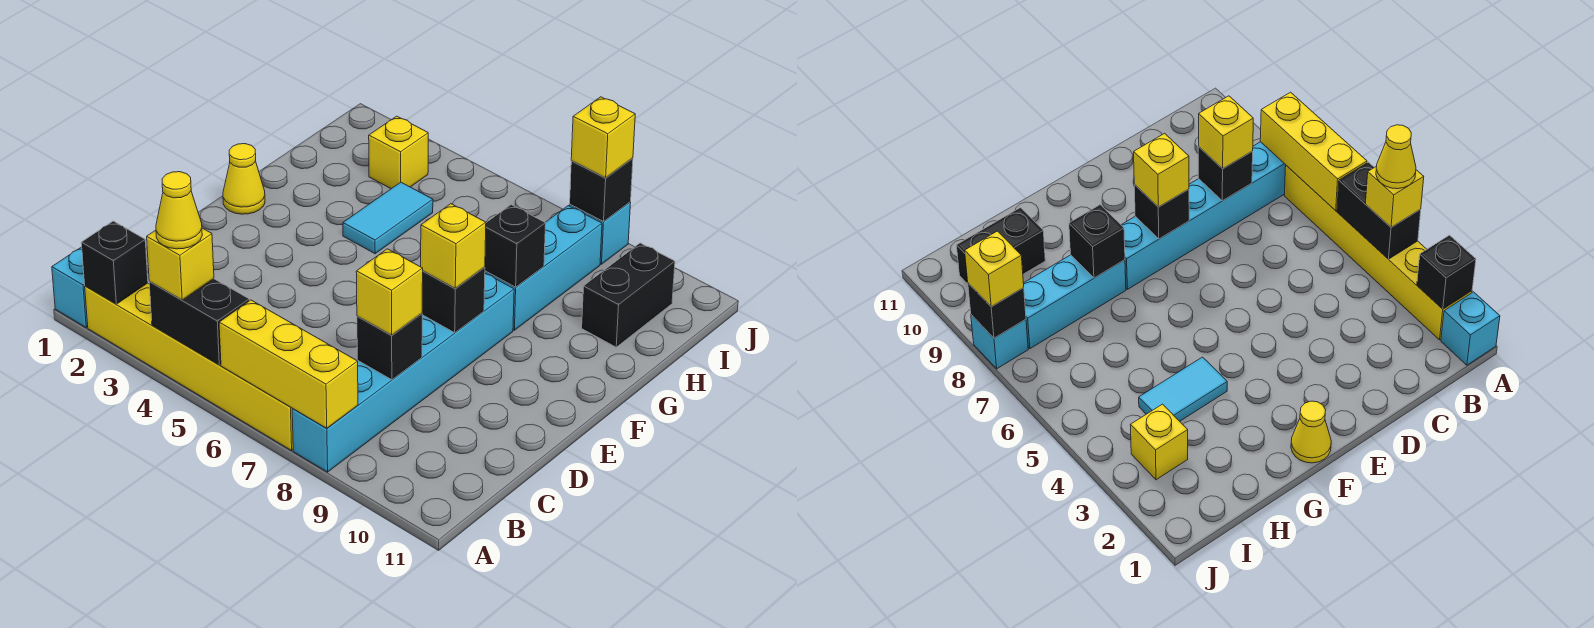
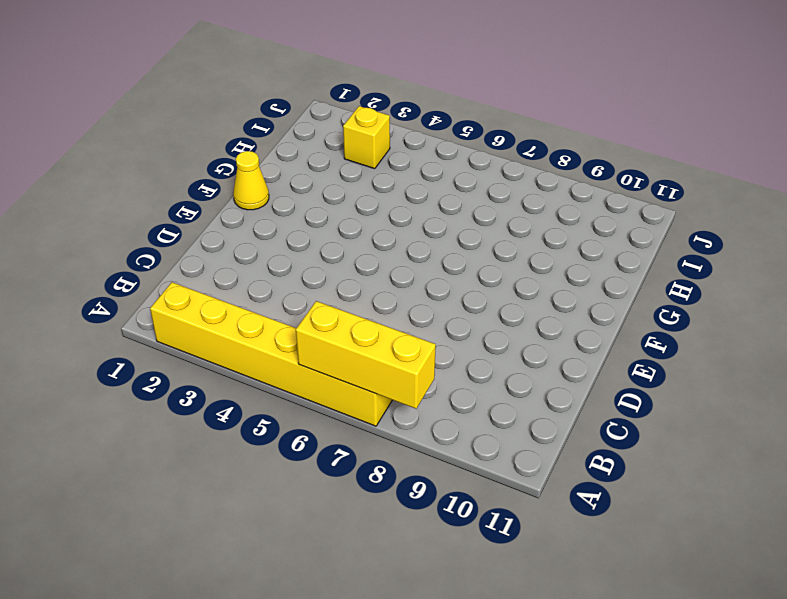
none -> cyan 1x1 brick [52,247,88,327]
none -> cyan 1x6 brick [292,273,514,472]
none -> cyan 1x2 tile [343,182,433,254]

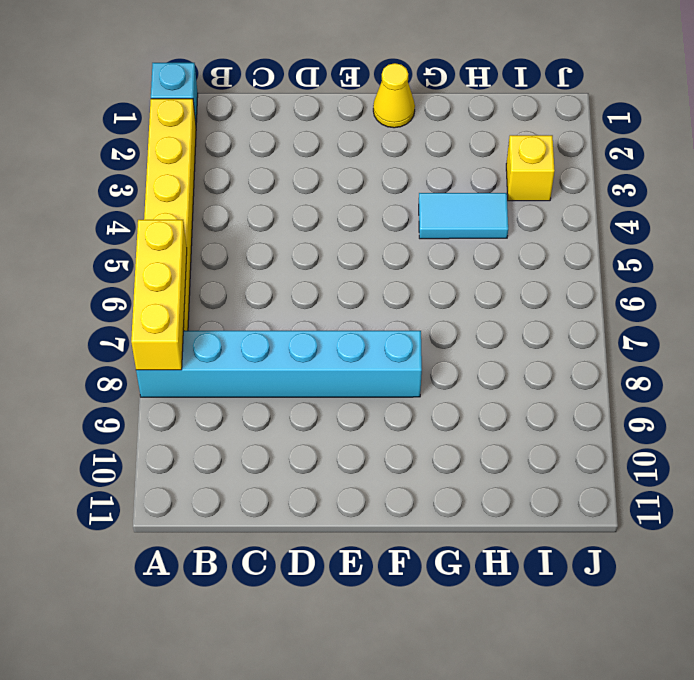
none -> cyan 1x3 brick [485,206,602,330]
none -> black 1x2 brick [582,243,675,347]
none -> cyan 1x1 brick [570,202,631,264]

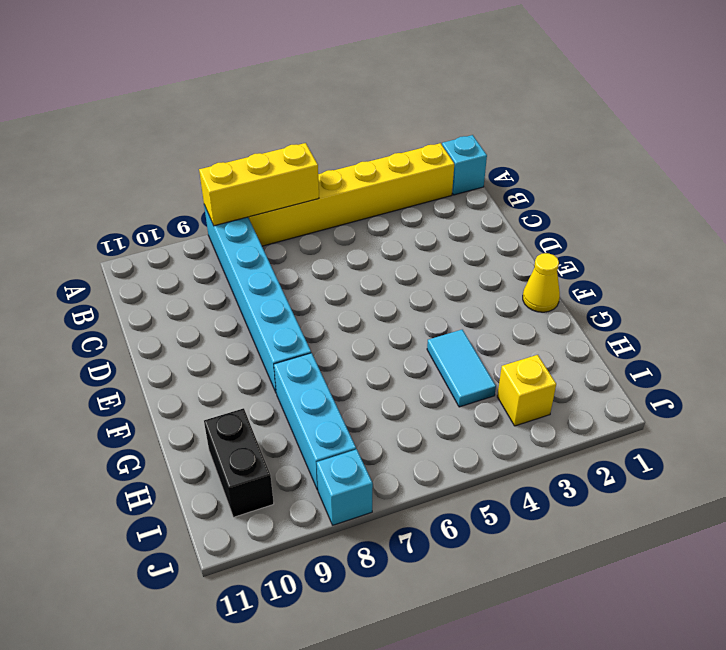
none -> black 1x1 brick [81,221,148,304]
none -> black 1x2 brick [149,279,249,365]
none -> black 1x1 brick [357,314,422,380]

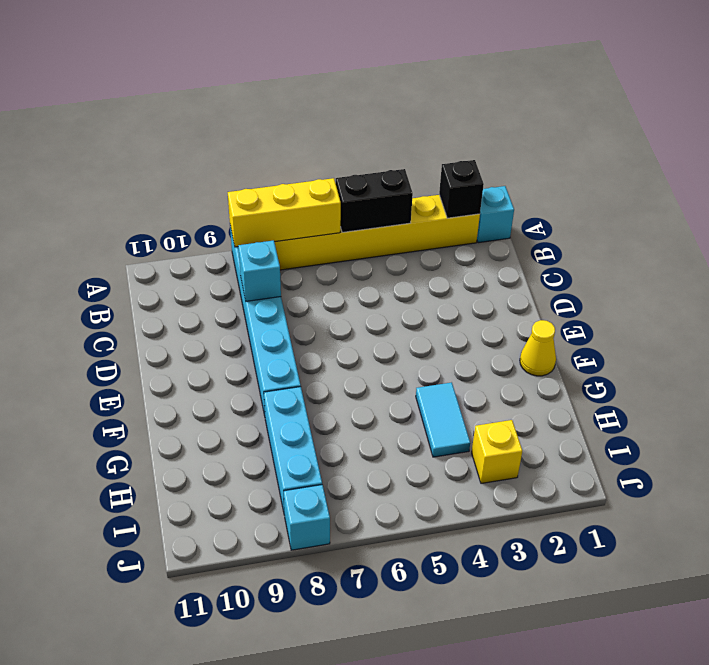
cyan 1x1 brick [238,240,281,301] -> black 1x1 brick [357,314,422,380]
none -> black 1x2 brick [582,243,675,347]
none -> black 1x1 brick [422,267,485,333]
none -> black 1x1 brick [485,205,546,287]

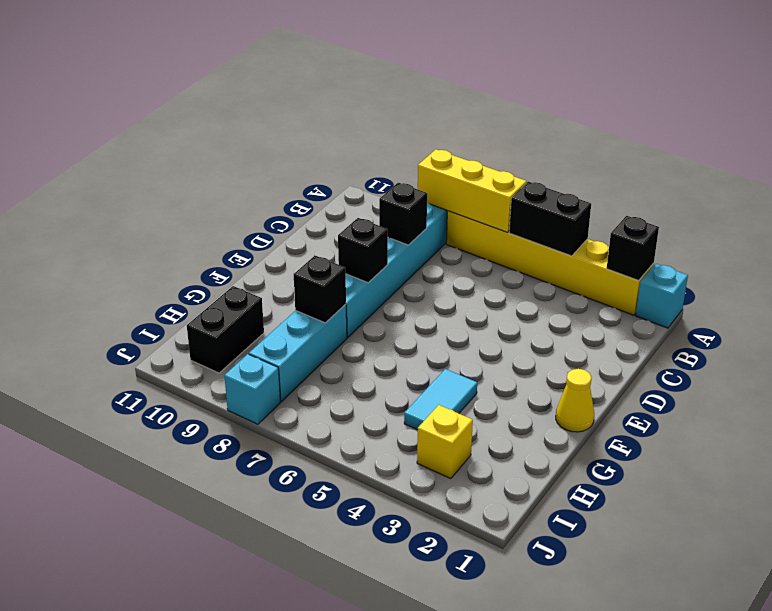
none -> black 1x1 brick [570,158,633,222]
none -> yellow 1x1 brick [147,228,214,300]
none -> yellow 1x1 brick [356,249,423,335]

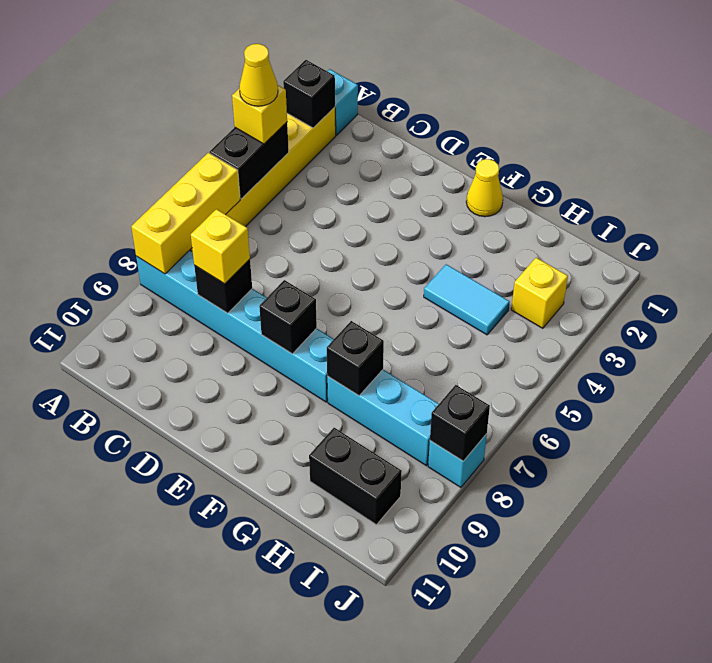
none -> yellow 1x1 brick [421,204,486,289]
none -> yellow 1x1 brick [571,97,635,178]

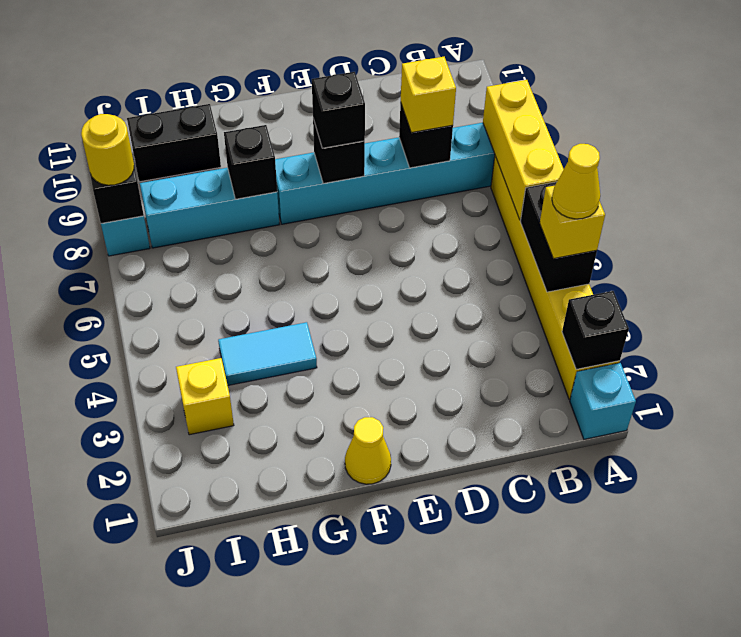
black 1x1 brick [312,72,365,148] -> yellow 1x1 brick [421,204,486,289]
yellow 1x1 round brick [81,114,134,185] -> yellow 1x1 brick [571,97,635,178]

